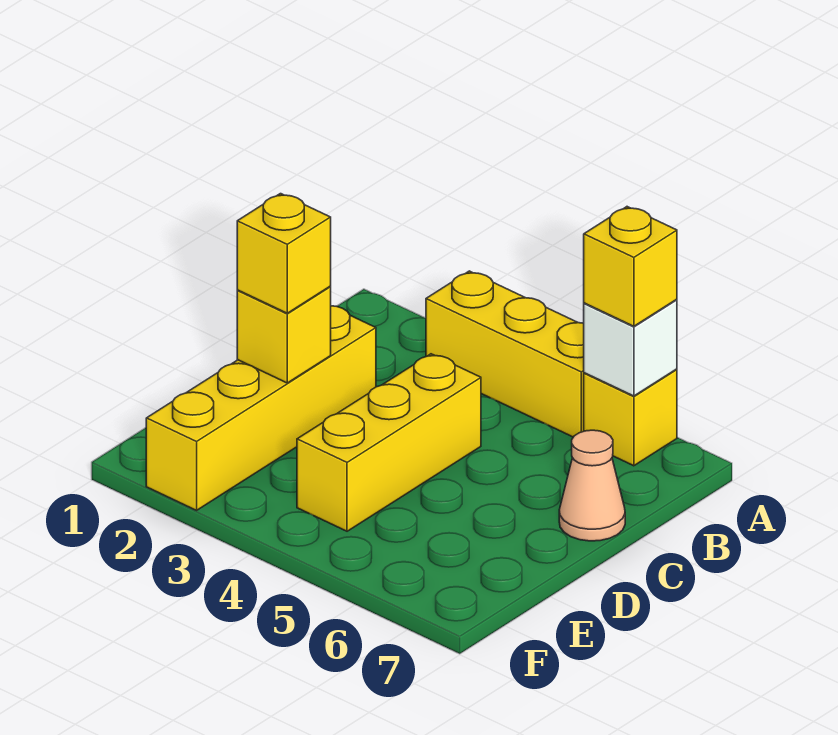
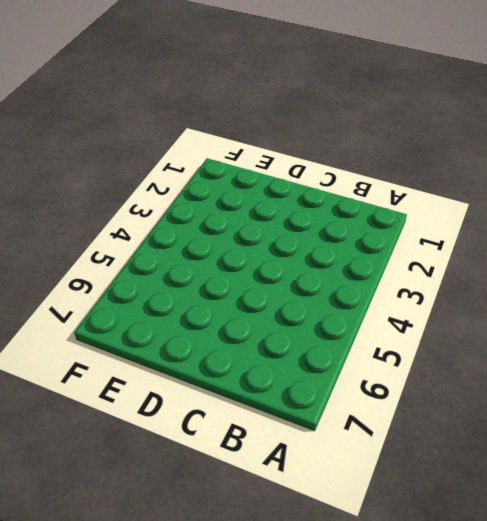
none -> yellow 1x3 brick [426,271,584,437]
none -> yellow 1x1 brick [584,369,677,466]

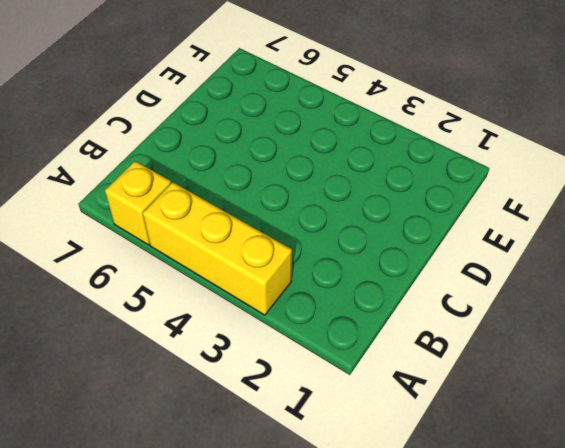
none -> yellow 1x4 brick [146,306,376,510]
none -> yellow 1x3 brick [297,354,481,531]

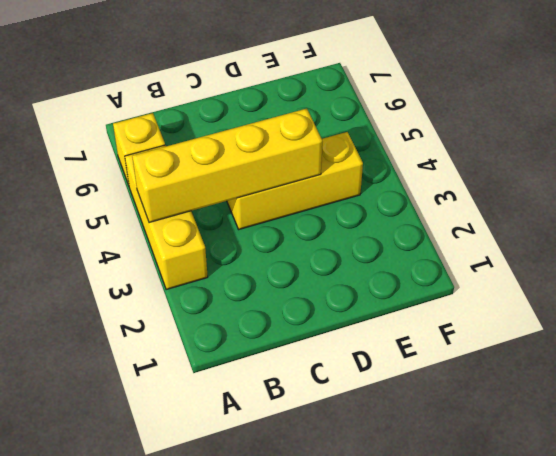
yellow 1x4 brick [132,109,322,223] -> yellow 1x4 brick moved to [146,306,376,510]
none -> tan 1x1 cone [559,430,625,541]
none -> white 1x1 brick [584,299,677,396]

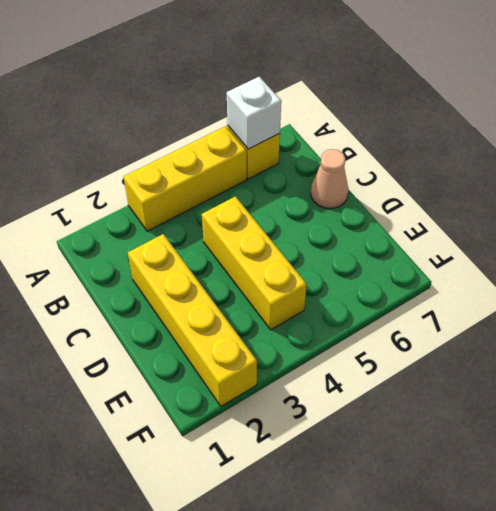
none -> yellow 1x1 brick [237,287,331,383]
none -> yellow 1x1 brick [584,207,677,326]

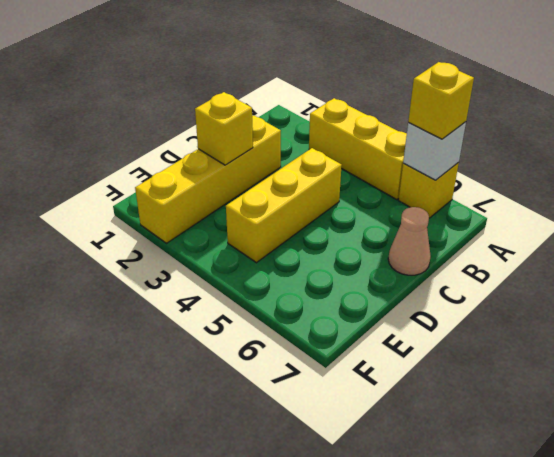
none -> yellow 1x1 brick [237,194,331,313]

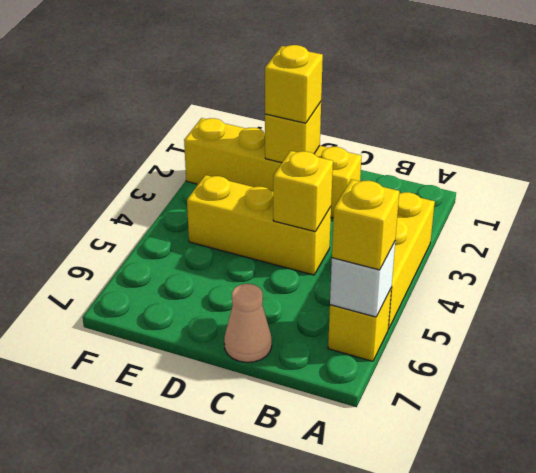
yellow 1x1 brick [273,151,333,232] -> none

